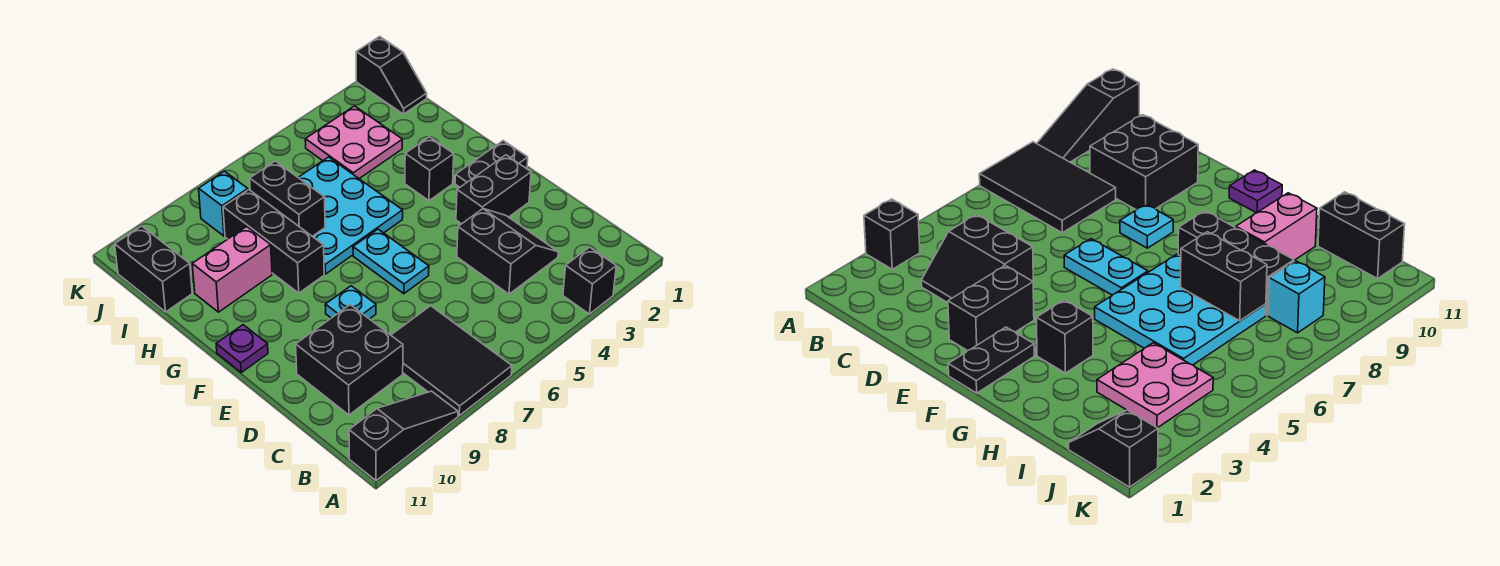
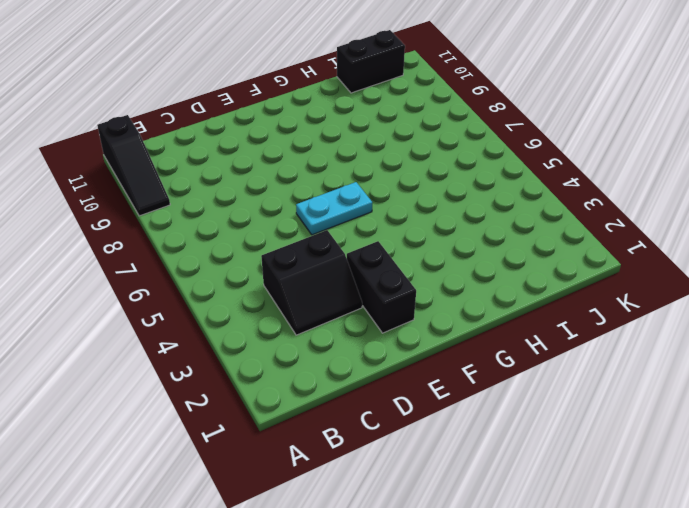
none -> black 1x1 brick [563,247,616,314]
none -> black 2x3 tile [391,306,512,415]
none -> black 2x2 brick [296,305,403,415]

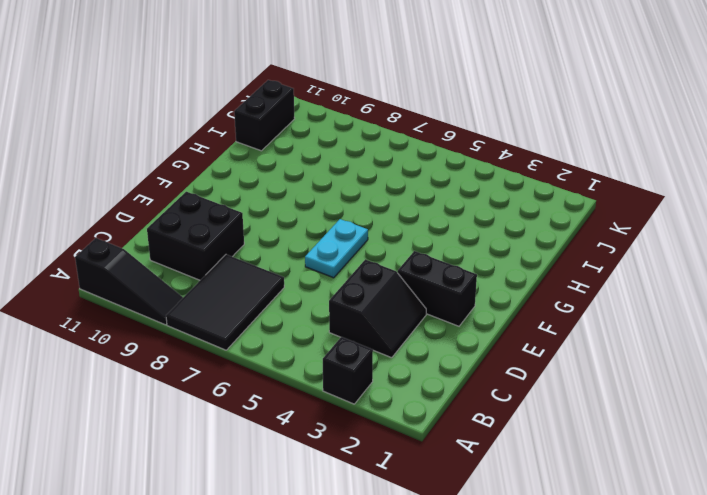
none -> cyan 1x1 plate [325,286,376,319]
none -> black 1x2 plate [455,141,528,187]
none -> purple 1x1 plate [216,325,268,372]

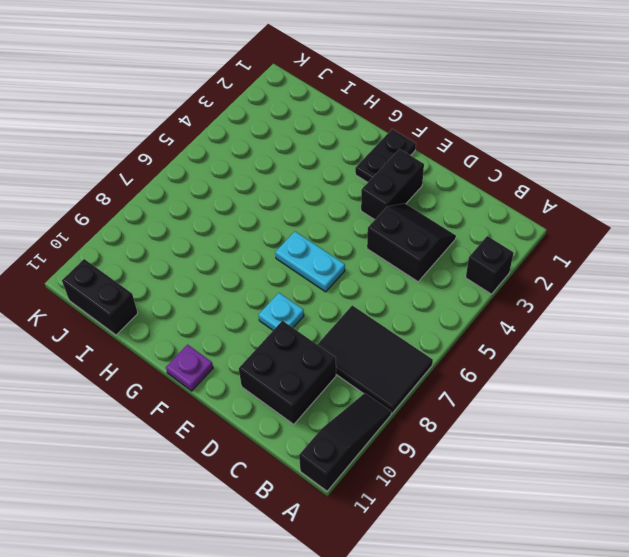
none -> black 1x1 brick [405,137,454,201]
none -> cyan 3x3 plate [298,157,403,274]
none -> black 1x3 brick [223,190,324,293]

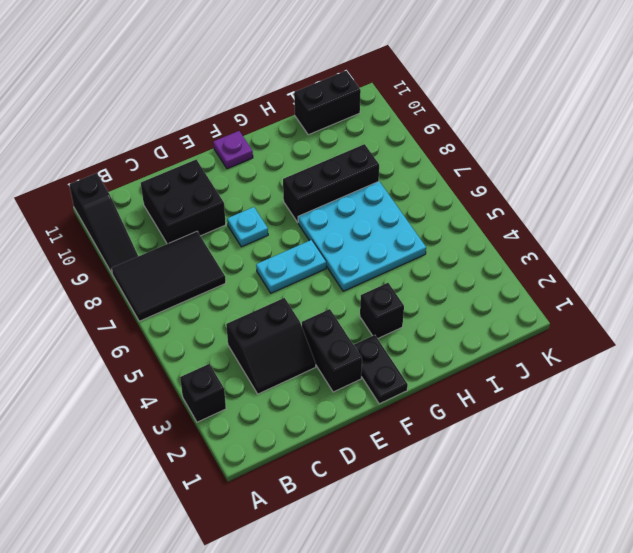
none -> pink 1x2 brick [192,227,272,312]
none -> pink 2x2 plate [305,106,402,179]
none -> black 1x2 slope [356,37,427,114]

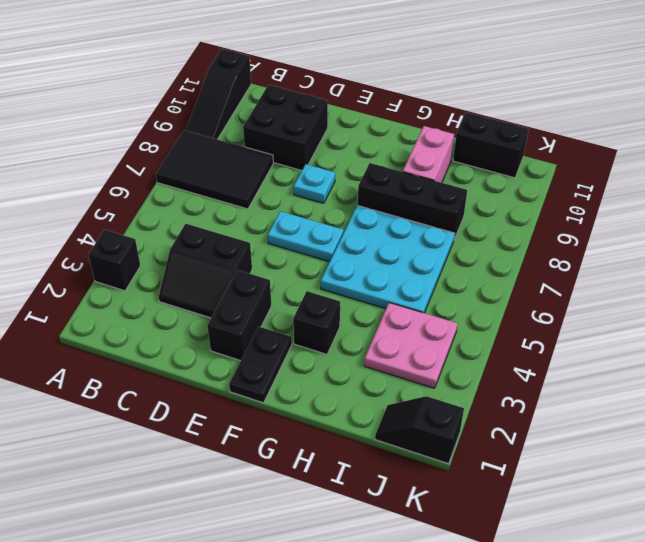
none -> purple 1x1 plate [216,325,268,372]
none -> cyan 1x1 brick [199,171,248,236]
none -> black 1x2 brick [250,161,325,236]

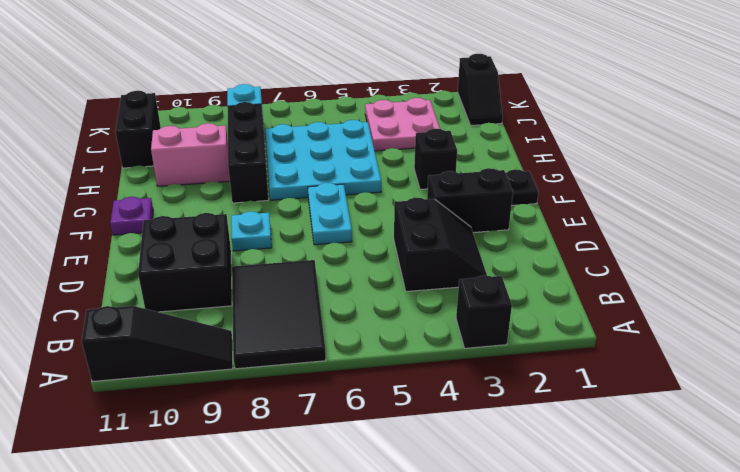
none -> black 1x2 brick [250,161,325,236]

